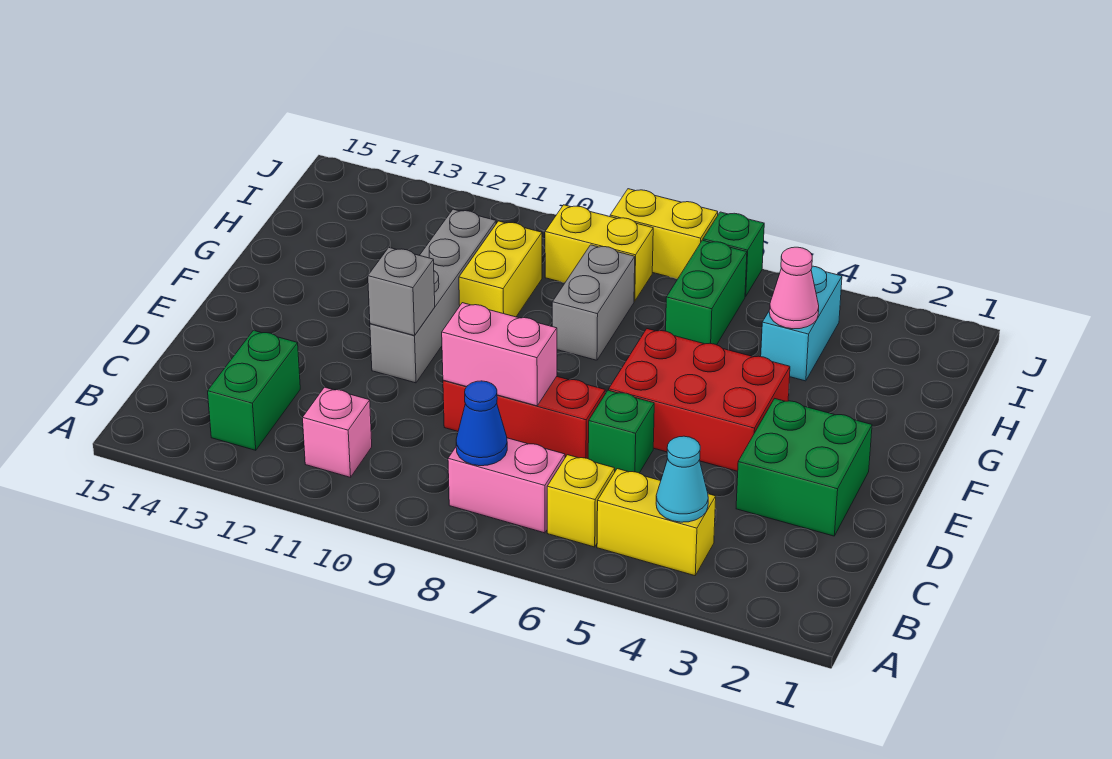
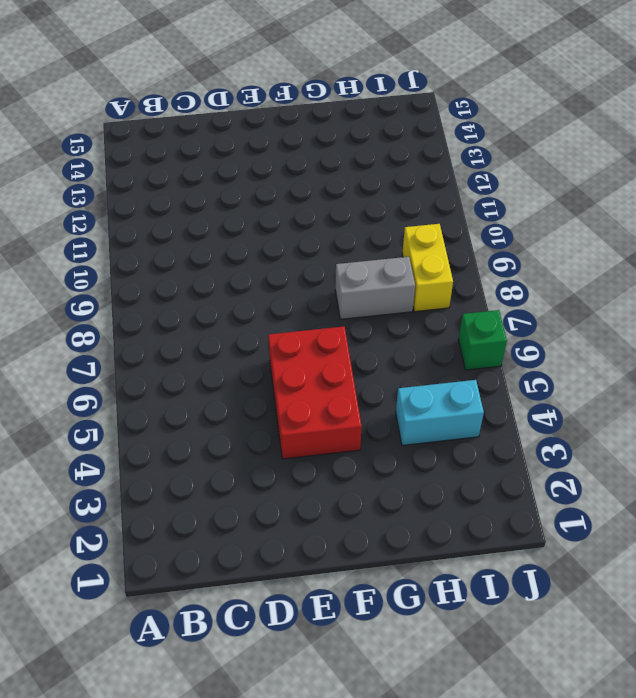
none -> yellow 1x2 brick [597,469,716,576]
none -> yellow 1x1 brick [547,455,615,547]
none -> pink 1x2 brick [448,438,565,533]

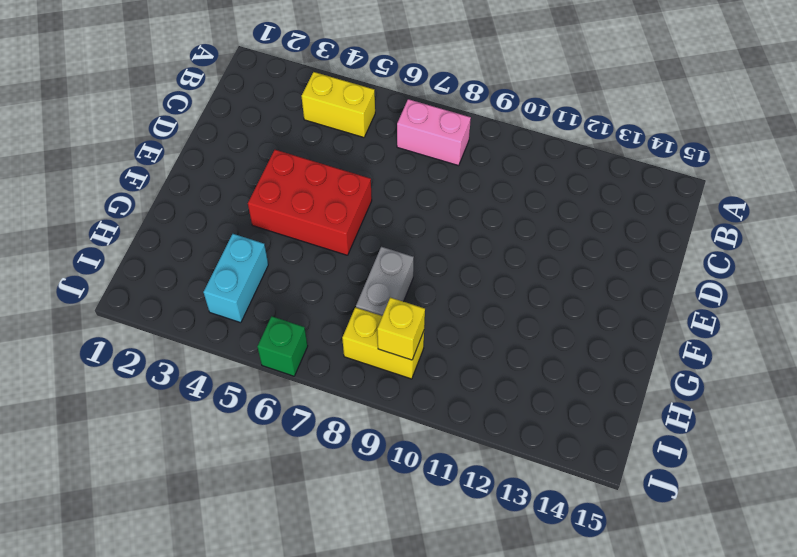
yellow 1x1 brick [377,297,425,360] -> yellow 1x1 brick moved to [547,455,615,547]
none -> pink 1x1 brick [303,387,372,477]
none -> green 1x2 brick [208,331,300,450]
none -> green 2x2 brick [736,399,872,536]

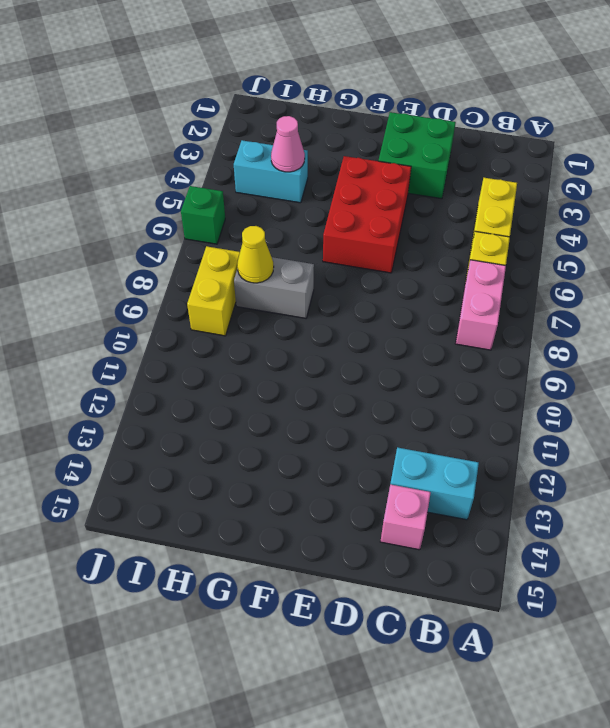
cyan 1x2 brick [390,447,479,520] -> green 1x2 brick [208,331,300,450]
pink 1x1 brick [380,484,431,550] -> pink 1x1 brick moved to [303,387,372,477]
yellow 1x1 cone [237,226,274,283] -> none
none -> green 1x1 brick [588,390,654,473]
none -> red 1x3 brick [443,376,605,459]
none -> grey 1x4 brick [370,209,496,383]

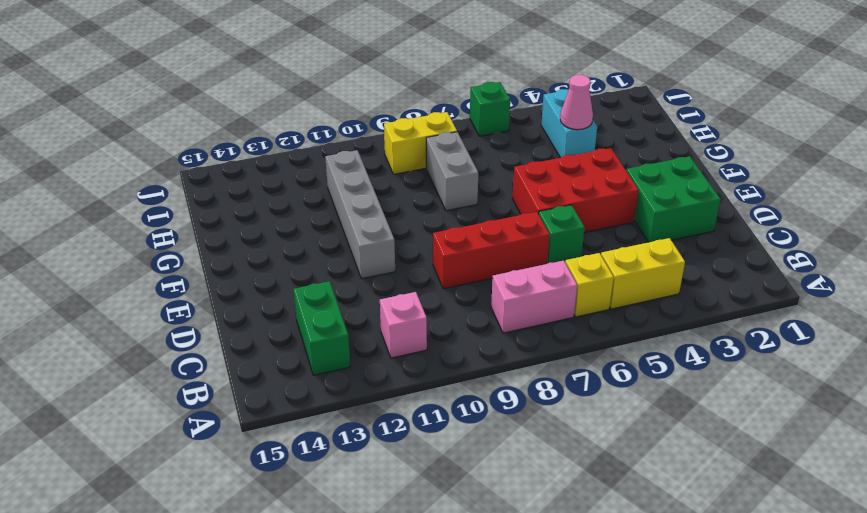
none -> yellow 1x2 brick [459,221,542,317]
none -> green 1x2 brick [666,240,747,345]
none -> yellow 1x2 brick [610,189,718,279]

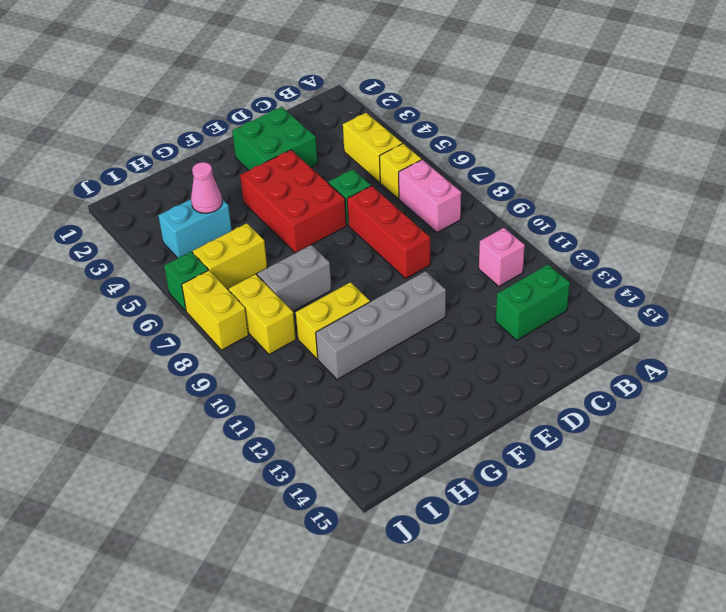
yellow 1x2 brick [193,223,267,289] -> green 1x2 brick [666,240,747,345]
none -> cyan 1x1 cone [656,436,708,522]
none -> blue 1x1 cone [456,381,507,466]
none -> pink 1x2 brick [442,303,557,406]

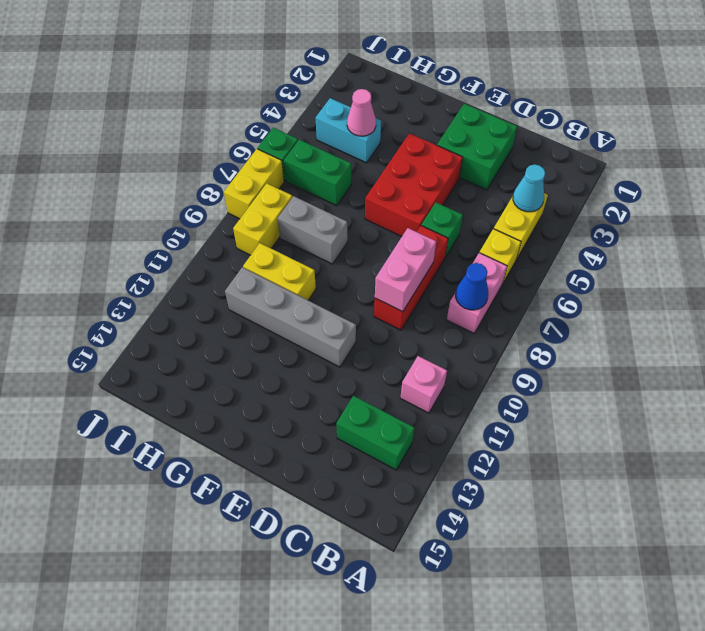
none -> grey 1x1 brick [368,248,435,336]

